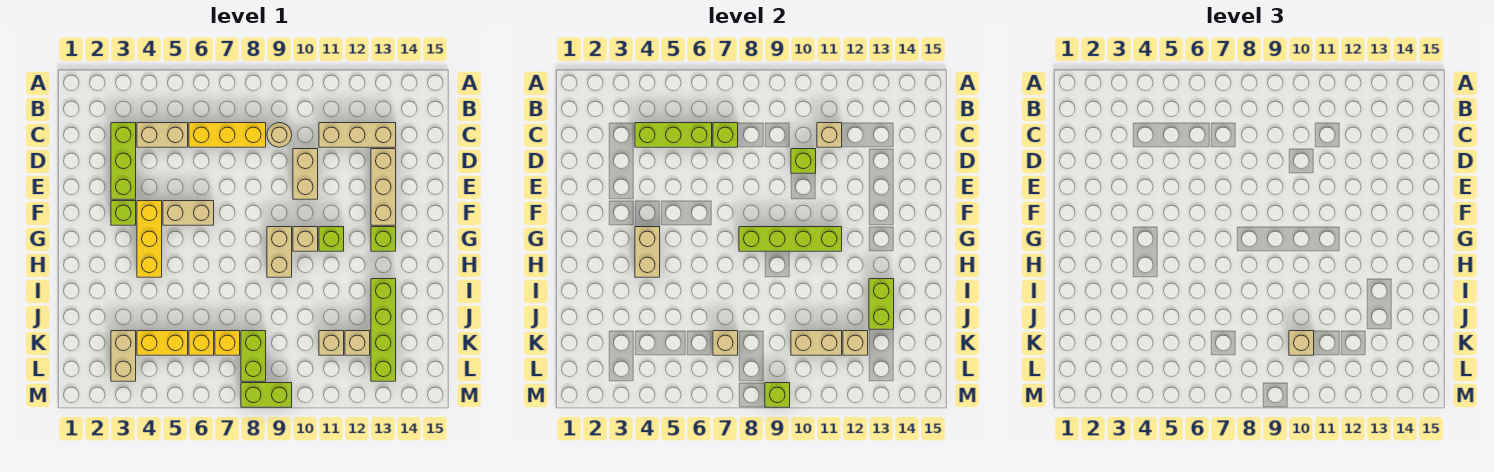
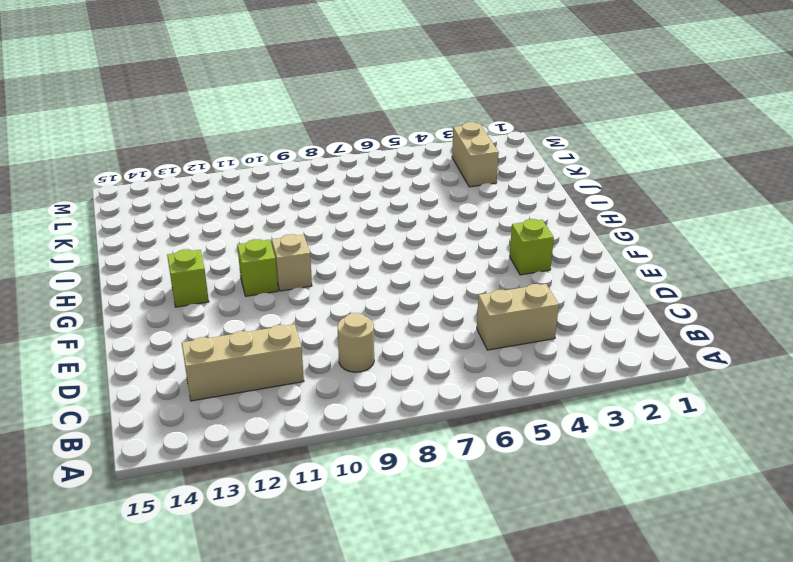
none -> lime 1x3 brick [111,123,136,199]
none -> yellow 1x3 brick [189,123,266,147]
none -> tan 1x2 brick [293,149,318,199]
none -> tan 1x3 brick [371,149,396,225]

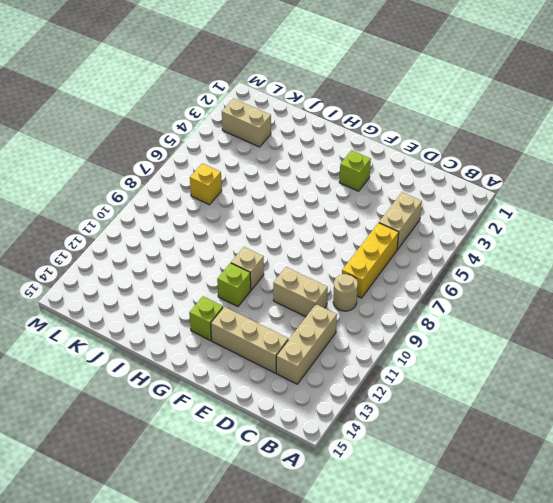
none -> lime 1x3 brick [111,123,136,199]
none -> yellow 1x3 brick [137,201,162,277]
none -> tan 1x2 brick [163,201,214,225]
none -> tan 1x2 brick [267,227,292,277]

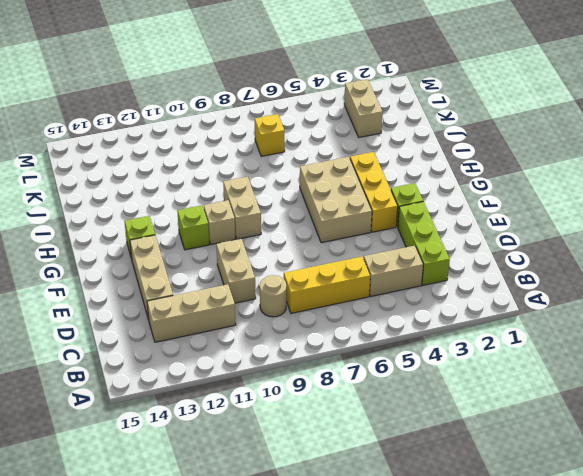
tan 2x3 brick [300,157,372,243] -> tan 1x2 brick [163,201,214,225]
none -> lime 1x4 brick [371,279,396,381]
none -> yellow 1x2 brick [137,331,188,355]
none -> yellow 1x1 brick [189,331,214,355]
none -> lime 1x2 brick [241,331,266,381]

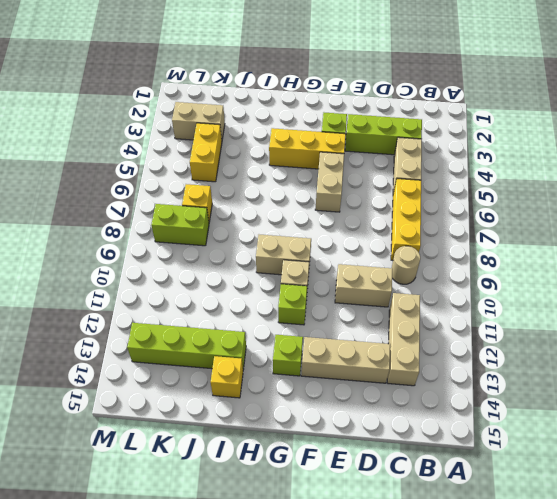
yellow 1x1 brick [211,356,243,398] -> yellow 1x1 brick moved to [189,331,214,355]
none -> tan 1x1 brick [319,331,344,355]
none -> tan 1x1 brick [345,331,370,355]
none -> lime 1x2 brick [241,383,292,407]
none -> lime 1x3 brick [635,123,712,147]

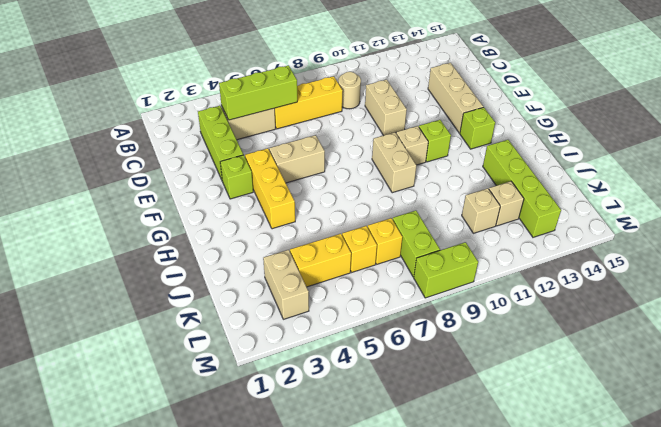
none -> tan 1x3 brick [319,123,396,147]
none -> lime 1x1 brick [713,123,738,147]
none -> tan 1x1 brick [817,123,842,147]
none -> lime 1x1 brick [791,149,816,173]

